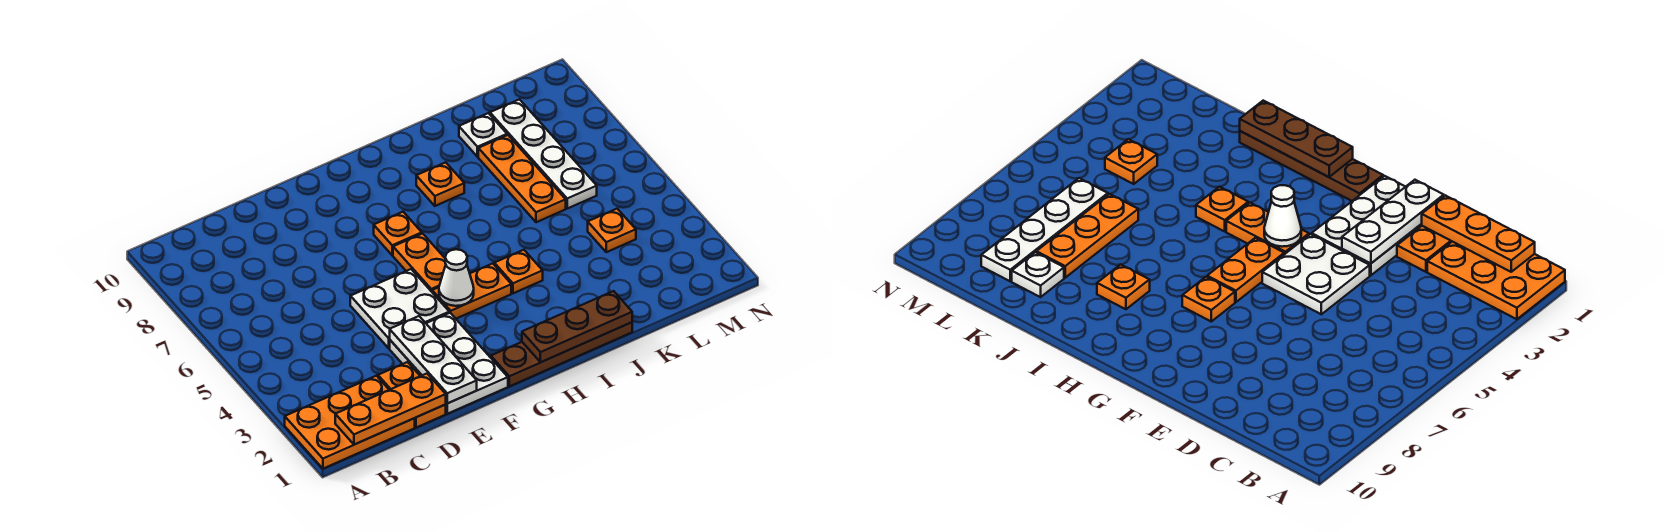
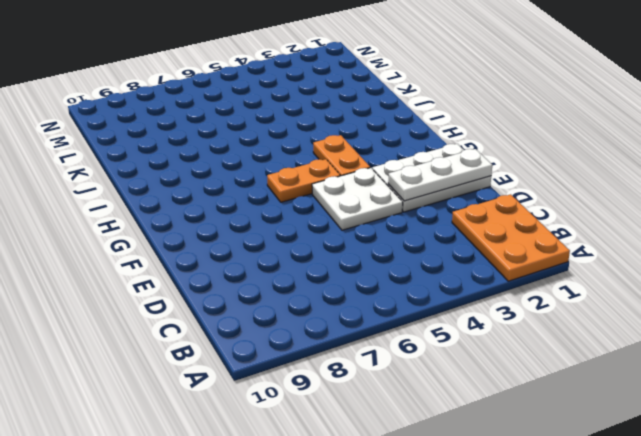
none -> orange 1x2 plate [378,362,446,428]
none -> brown 1x4 plate [491,322,632,386]
none -> orange 1x1 plate [374,212,422,255]

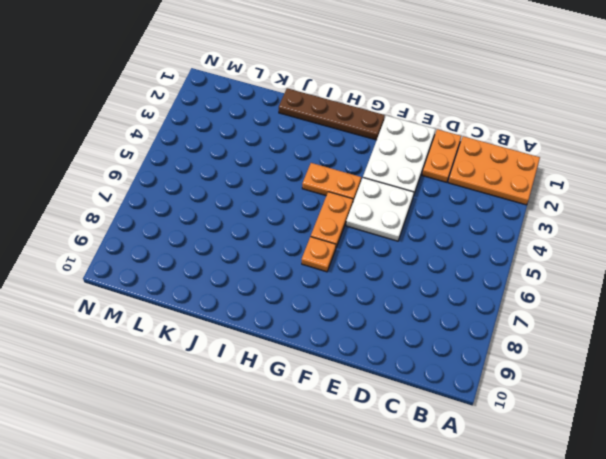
none -> orange 1x1 plate [494,250,543,293]
none -> orange 1x1 plate [416,162,464,206]
none -> orange 1x3 plate [478,135,566,222]

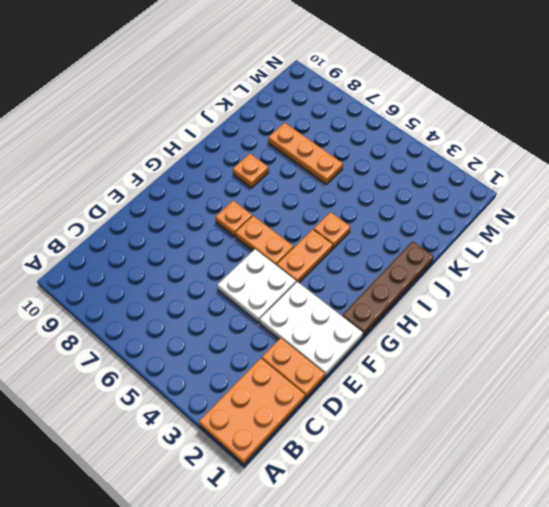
none -> white 1x1 plate [459,113,507,157]
none -> orange 1x1 plate [588,209,636,252]
none -> white 1x4 plate [490,99,597,208]

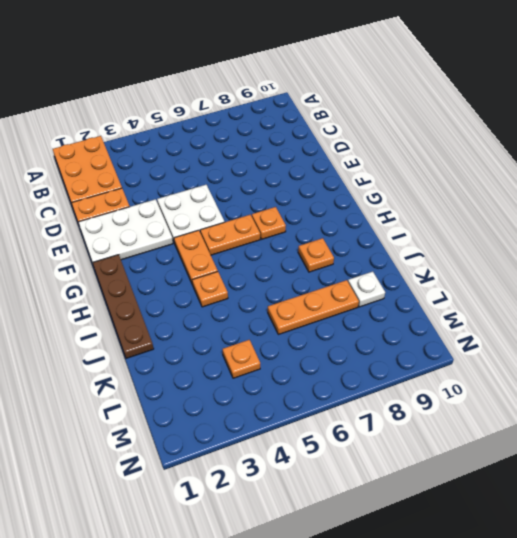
none -> white 1x4 plate [490,99,597,208]
none -> orange 1x3 plate [335,374,446,445]
none -> white 1x3 plate [390,316,477,403]

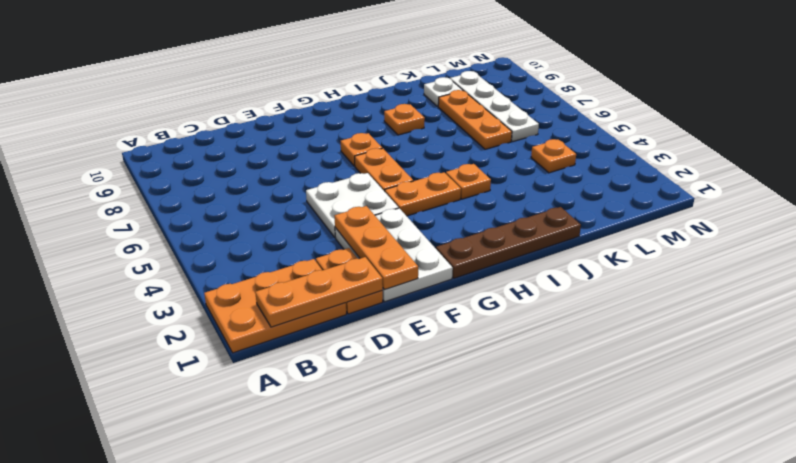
orange 1x3 plate [335,206,418,289] -> white 1x3 plate [390,316,477,403]
none -> white 1x1 cone [439,249,474,306]
none -> brown 1x3 plate [522,291,632,362]

